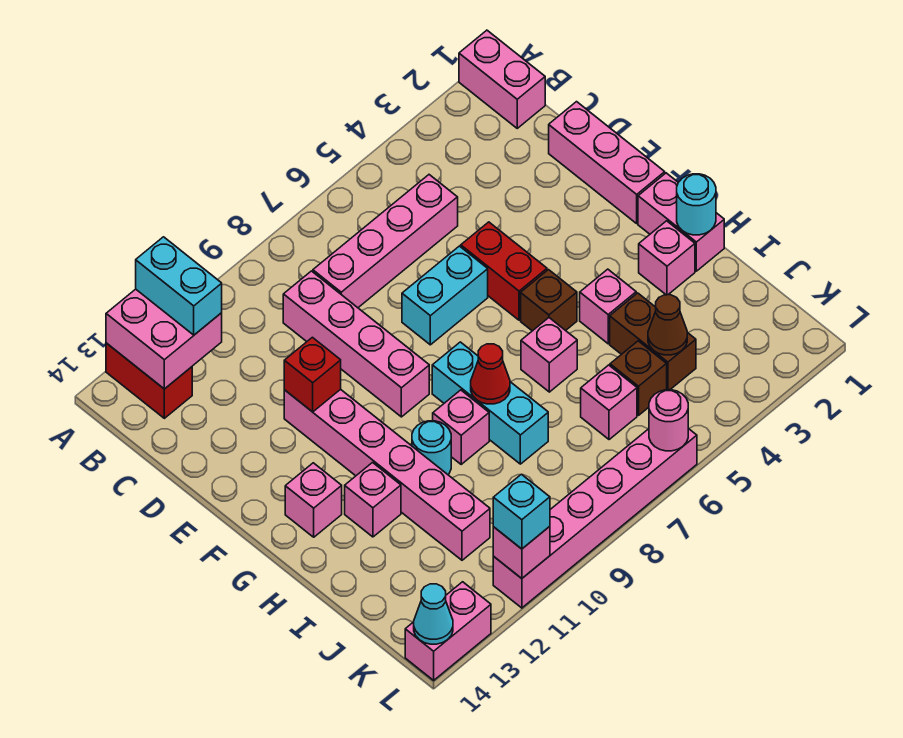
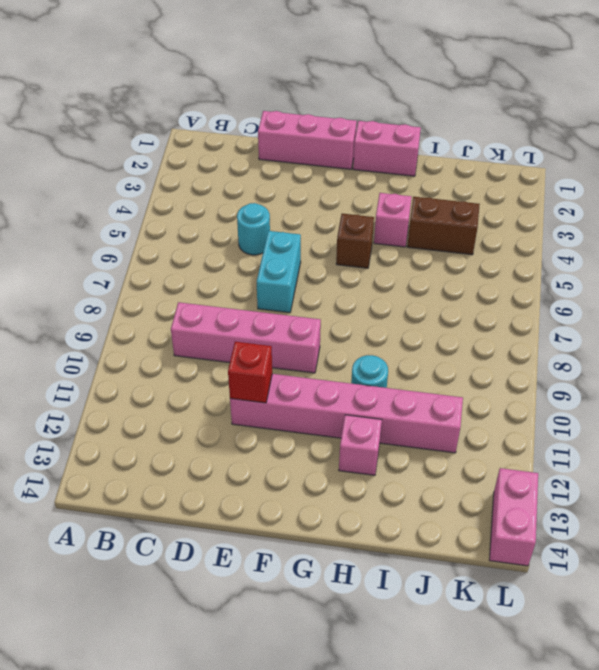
cyan 1x1 round brick [237,203,270,255] -> cyan 1x1 round brick moved to [677,174,716,235]
none -> pink 1x2 brick [459,30,545,128]
none -> red 1x2 brick [106,343,192,418]
none -> pink 1x4 brick [313,175,458,308]
none -> red 1x2 brick [461,222,547,320]

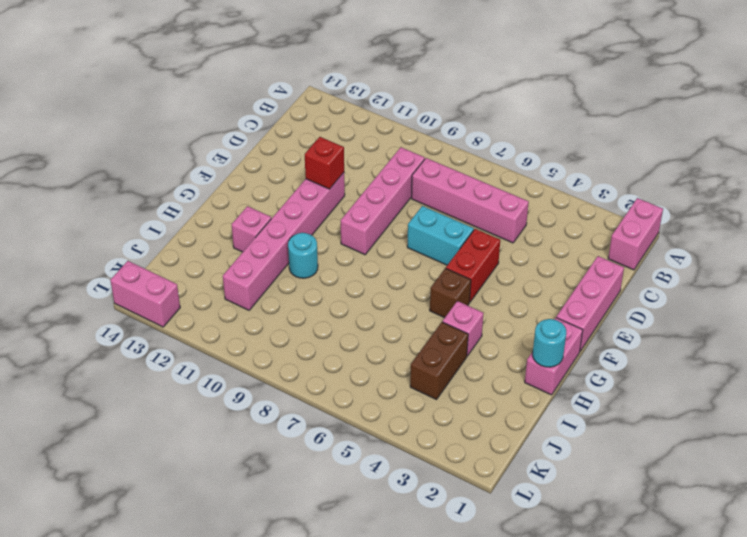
none -> red 1x2 brick [106,343,192,418]
none -> cyan 1x3 brick [432,342,548,464]
none -> pink 1x1 brick [285,463,342,537]
none -> pink 1x1 brick [639,221,695,295]

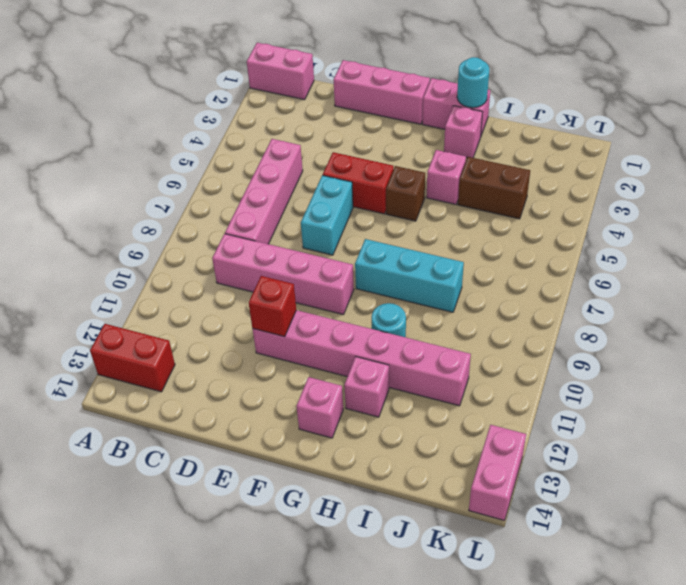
none -> pink 1x1 brick [521,318,577,392]
none -> pink 1x1 brick [433,390,489,464]
none -> brown 1x1 brick [610,341,667,415]
none -> pink 1x1 brick [581,365,637,440]

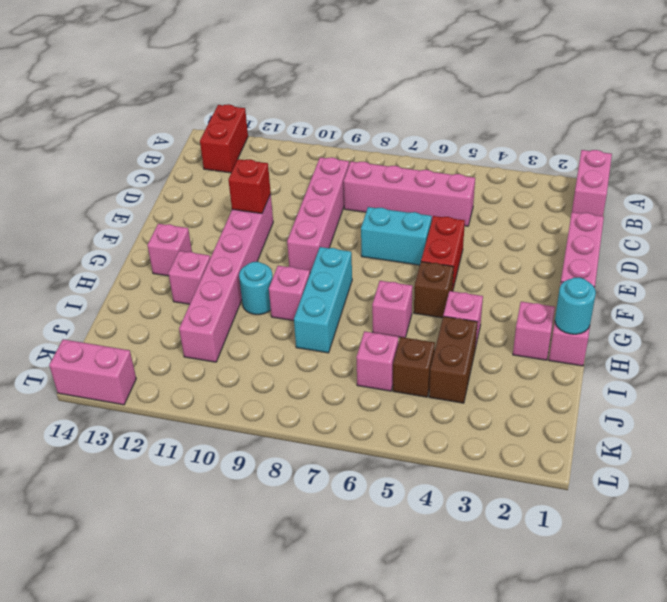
none -> pink 1x6 brick [493,428,697,608]
none -> pink 2x2 brick [106,289,222,389]
none -> red 1x1 cone [471,344,510,404]
none -> brown 1x1 cone [648,295,687,355]

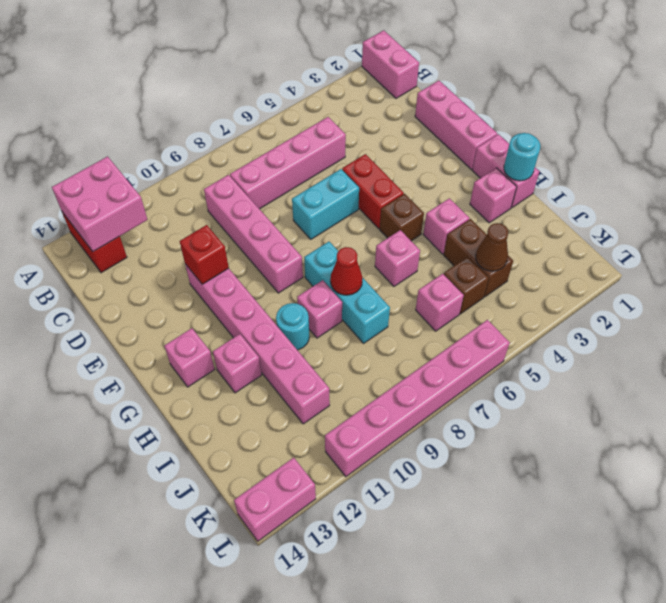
none -> pink 1x1 round brick [649,390,688,451]
none -> pink 1x1 brick [493,526,550,578]
none -> cyan 1x1 cone [414,584,453,644]
none -> cyan 1x2 brick [136,237,222,335]

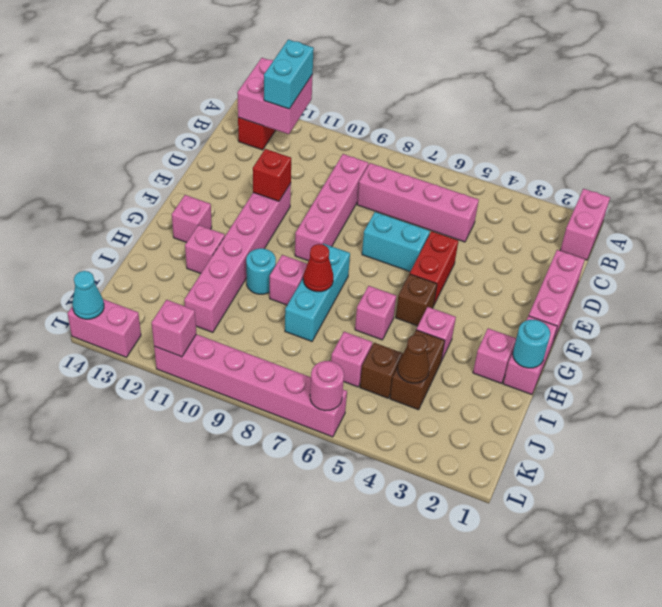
none -> cyan 1x1 brick [493,474,550,549]

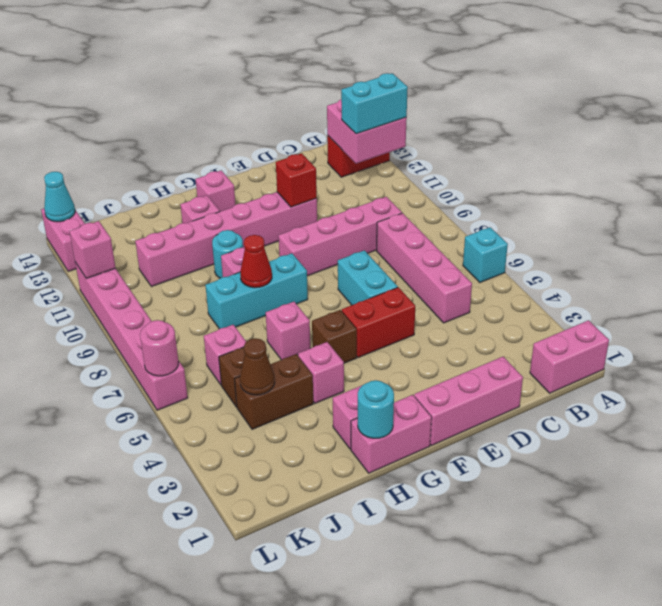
cyan 1x1 brick [463,227,508,282] -> cyan 1x1 brick moved to [493,474,550,549]

